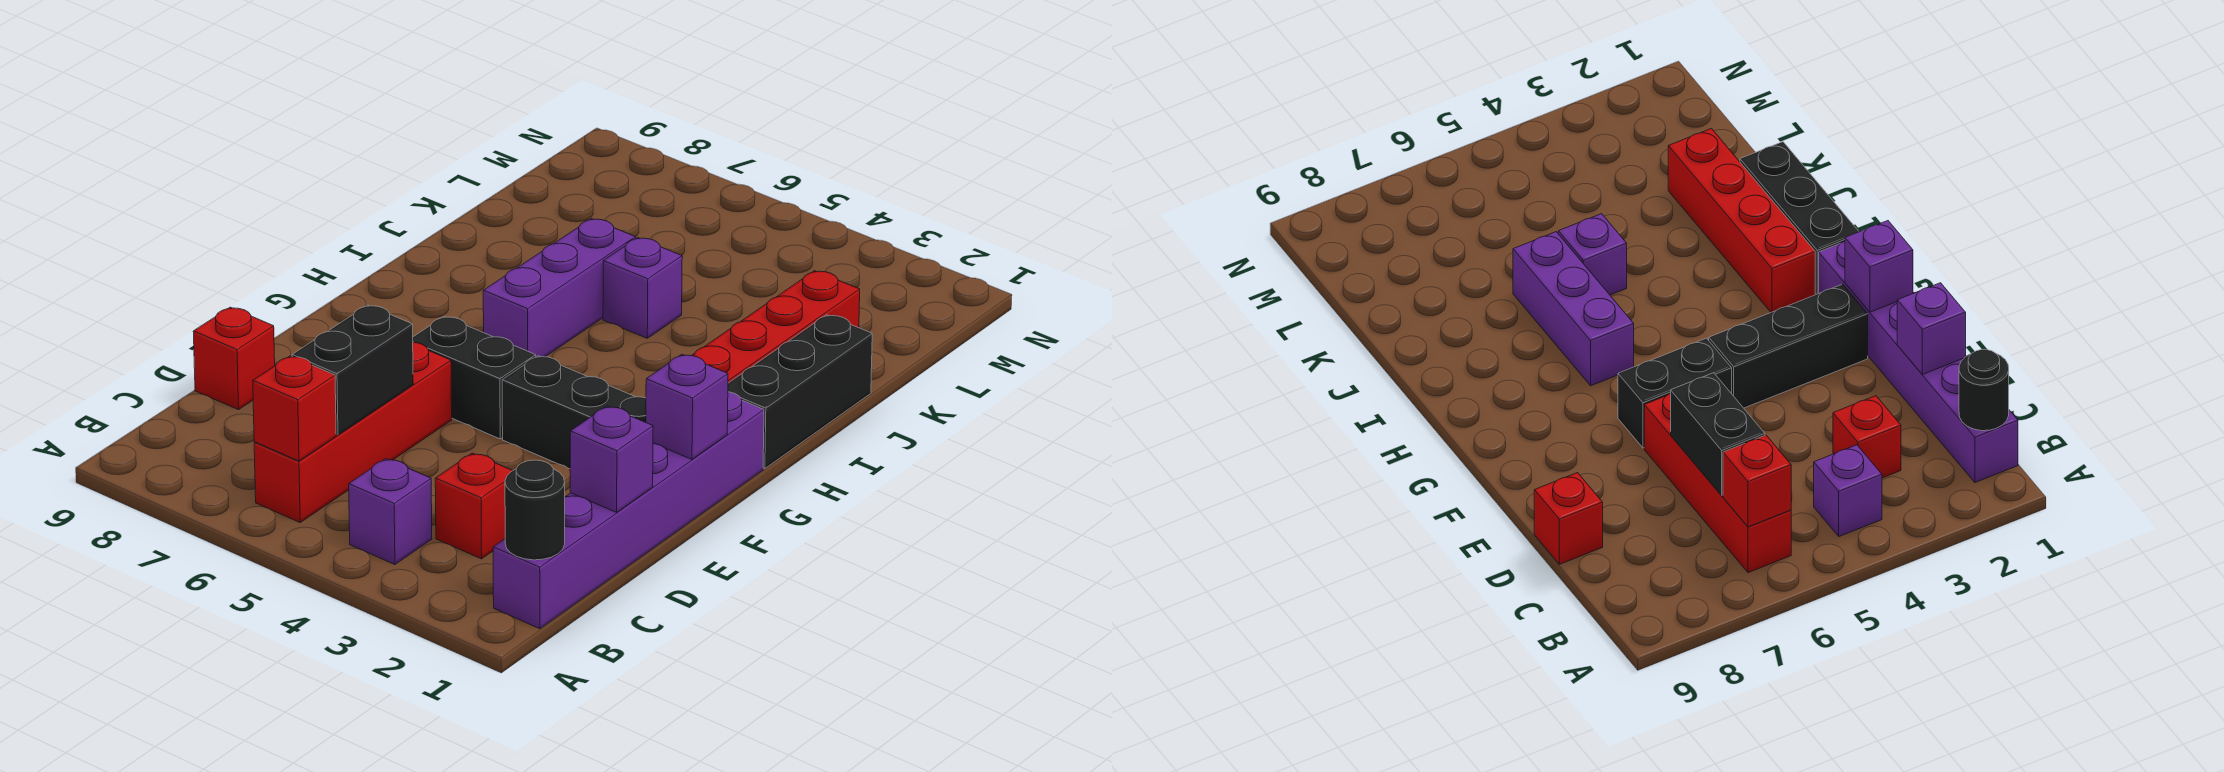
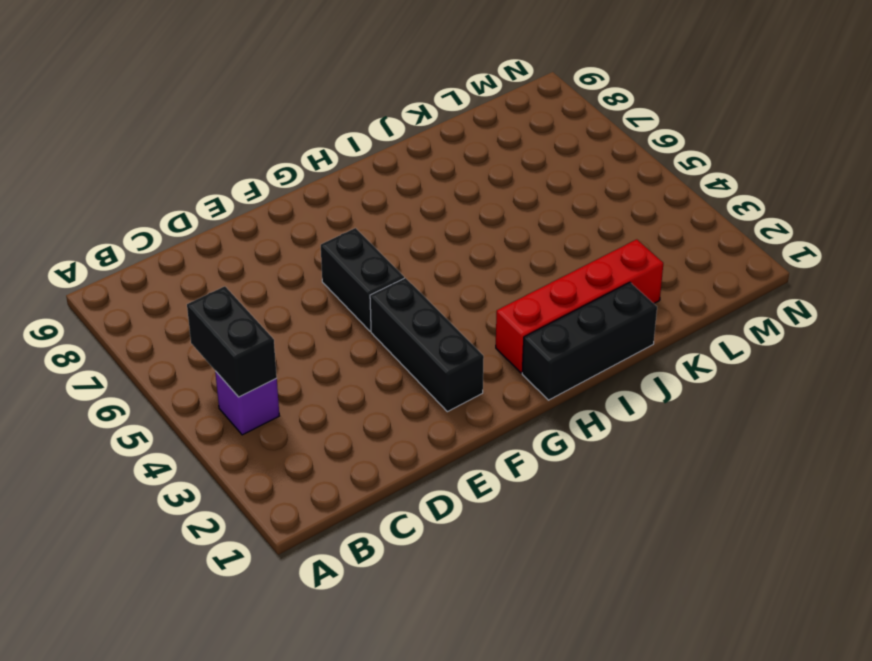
black 1x2 brick [187,286,277,397] -> black 1x2 brick turned to [292,305,413,435]
none -> purple 1x6 brick [493,392,764,629]
none -> red 1x4 brick [254,342,452,522]
none -> red 1x1 brick [435,453,513,559]

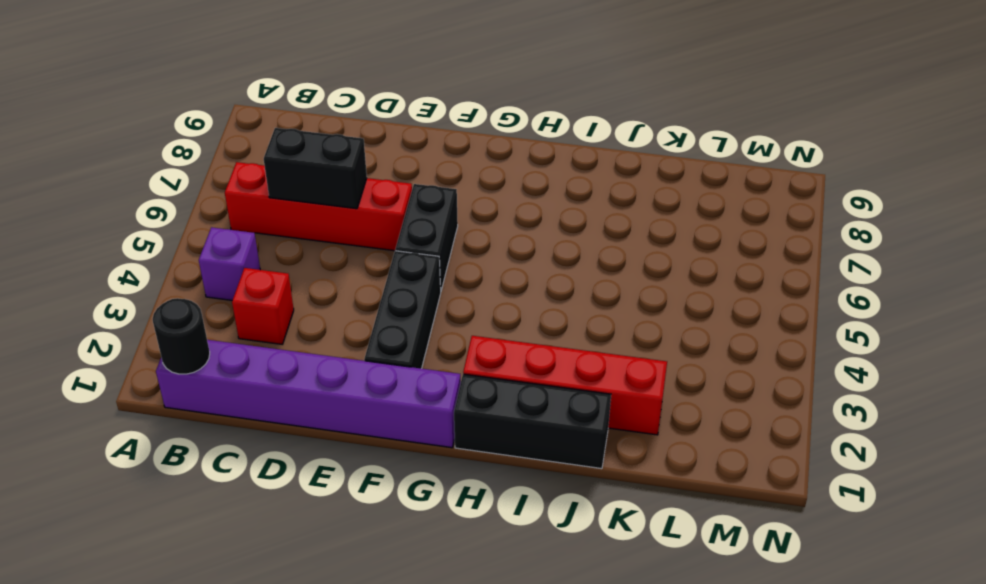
none -> red 1x1 brick [193,307,275,410]
none -> purple 1x3 brick [483,219,636,357]
none -> purple 1x1 brick [603,238,682,338]

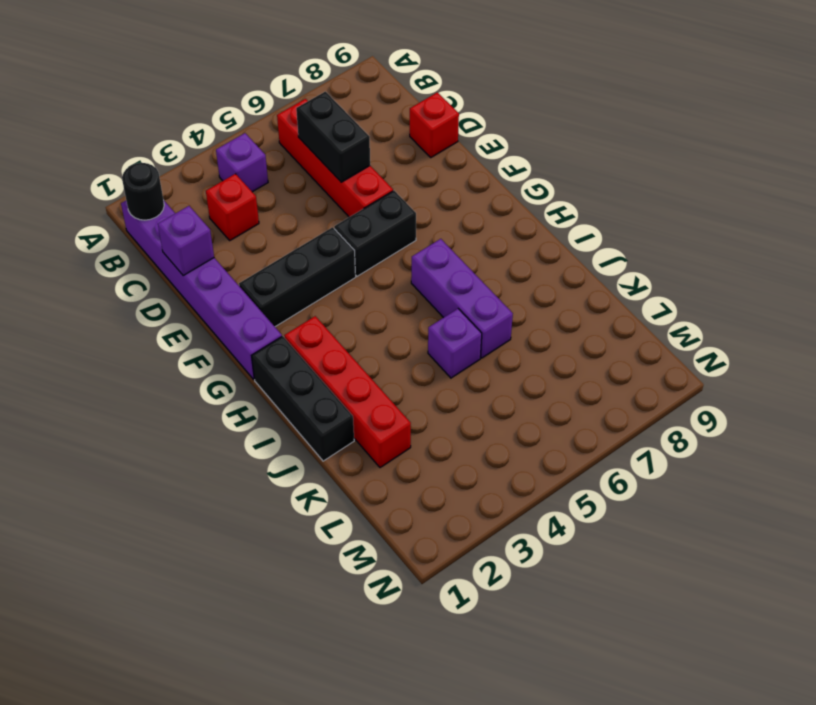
none -> red 1x1 brick [253,356,336,461]
none -> purple 1x1 brick [646,354,728,459]

